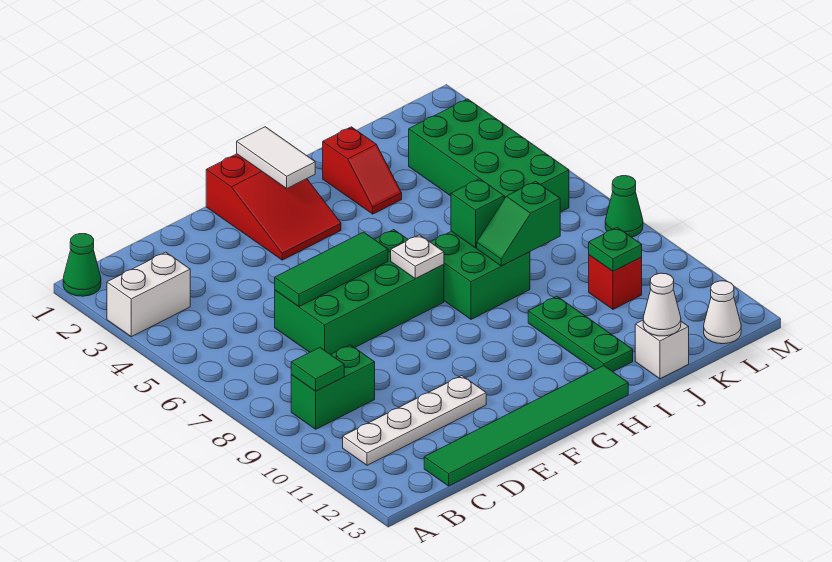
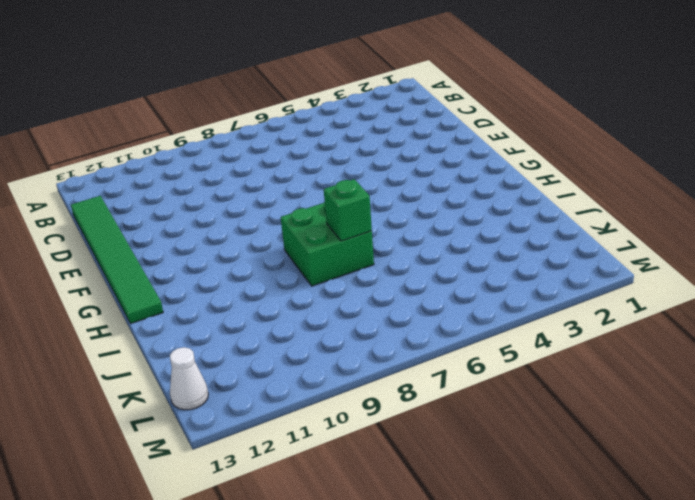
none -> green 1x1 cone [63,234,101,296]
none -> white 1x2 brick [107,252,190,337]
none -> green 1x2 brick [291,345,375,429]

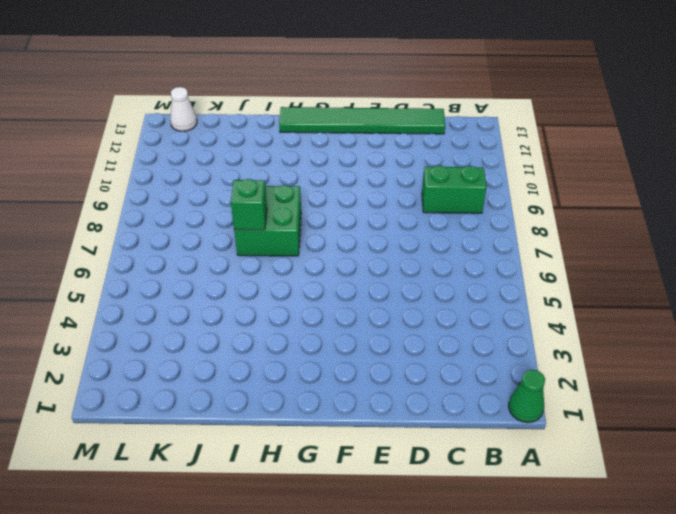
none -> white 1x2 brick [107,252,190,337]
none -> white 1x4 plate [343,376,486,465]
none -> green 2x4 brick [275,230,444,355]

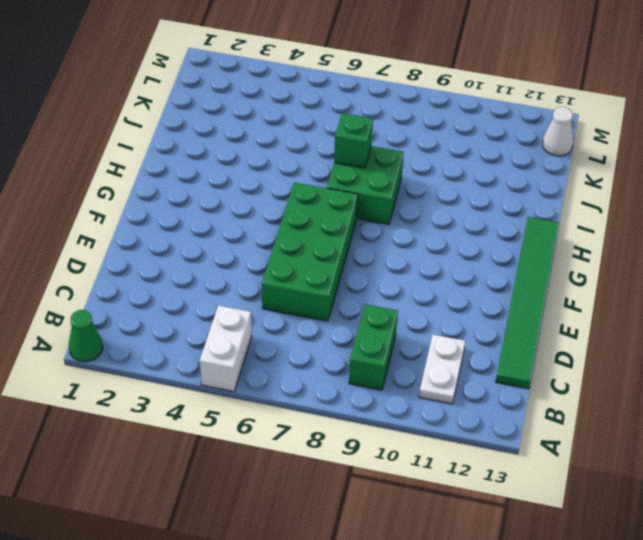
white 1x2 brick [200,305,252,392] -> white 1x2 brick moved to [107,252,190,337]
white 1x2 plate [419,335,465,404] -> white 1x4 plate [343,376,486,465]
none -> red 2x3 slope [206,154,341,260]
none -> red 1x2 slope [323,127,402,214]
none -> green 1x3 plate [528,296,633,372]

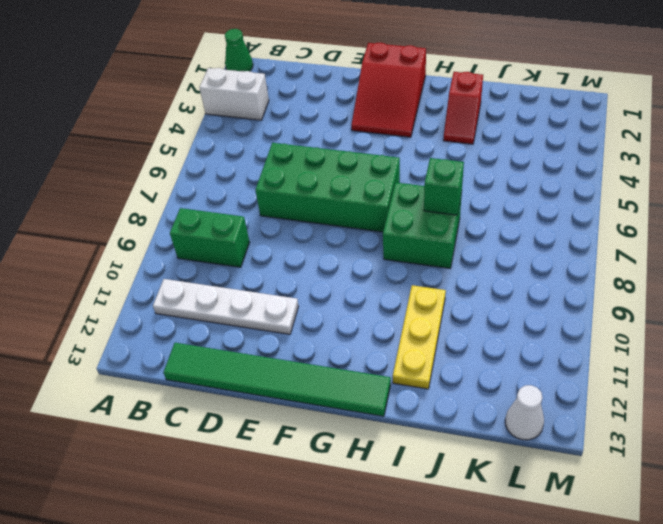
yellow 1x3 plate [393,285,446,389] -> green 1x3 plate [528,296,633,372]
none -> white 1x1 brick [635,320,689,379]
none -> green 2x4 brick [409,99,569,212]
none -> red 1x1 brick [589,255,642,309]

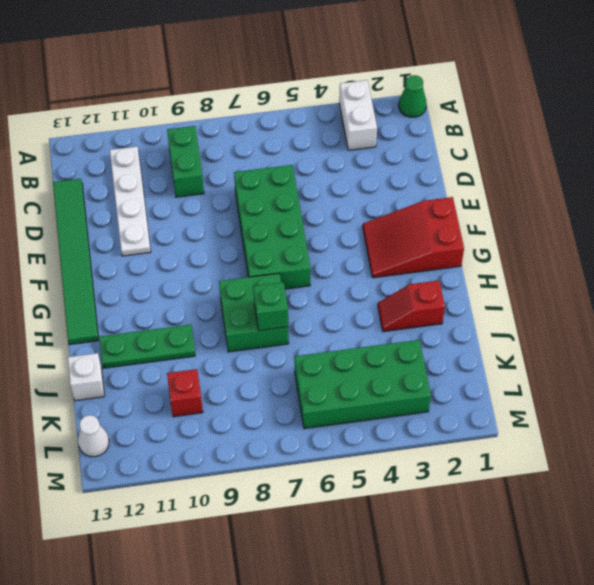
none -> green 1x1 cone [605,176,643,237]
none -> green 1x1 tile [291,348,344,391]
none -> green 1x3 tile [275,232,388,306]

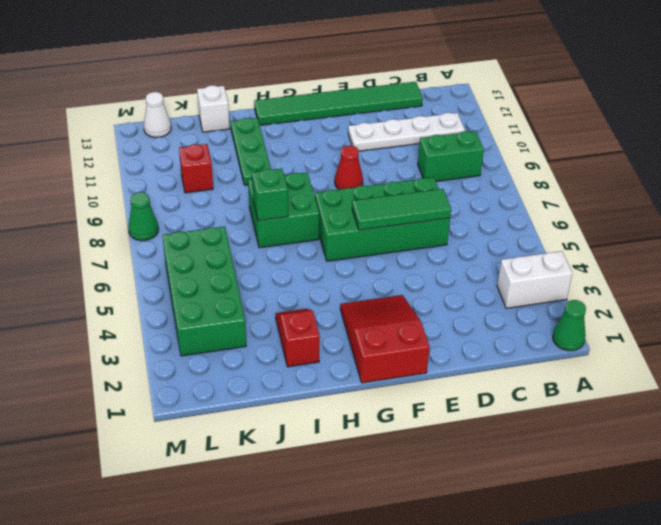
red 1x1 cone [335,146,363,189] -> none
none -> green 1x1 tile [291,348,344,391]
none -> white 1x2 tile [237,127,315,188]
none -> white 1x1 plate [391,235,444,279]

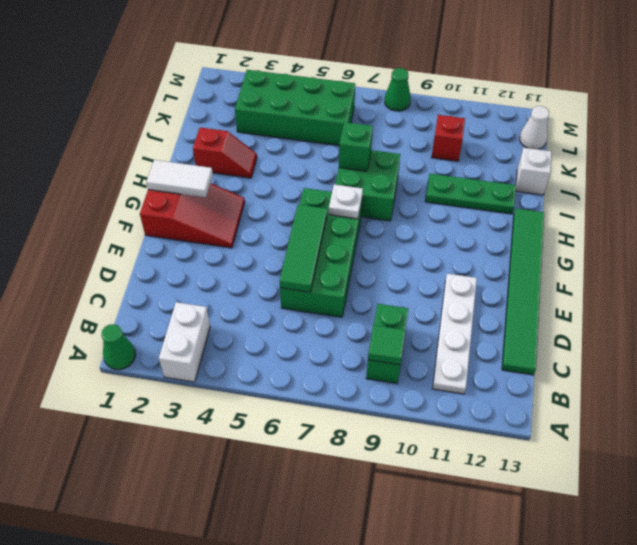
none -> green 1x2 slope [477,181,560,266]
none -> white 1x1 cone [643,273,681,336]
none -> green 1x1 plate [589,228,642,271]

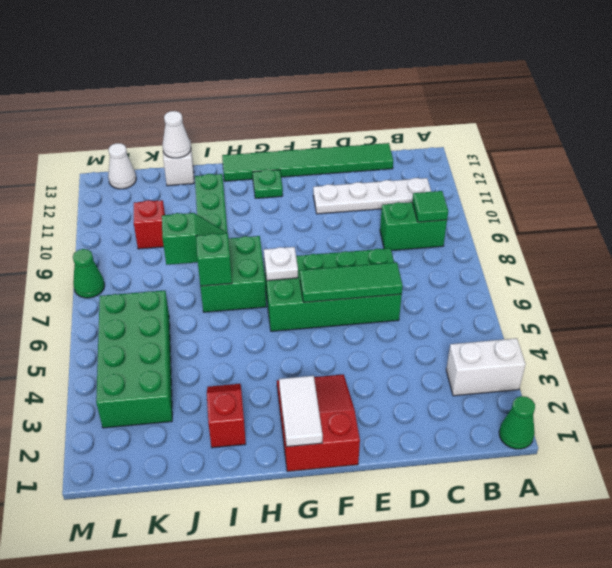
green 1x1 plate [253,169,283,198] -> green 1x1 plate moved to [589,228,642,271]

